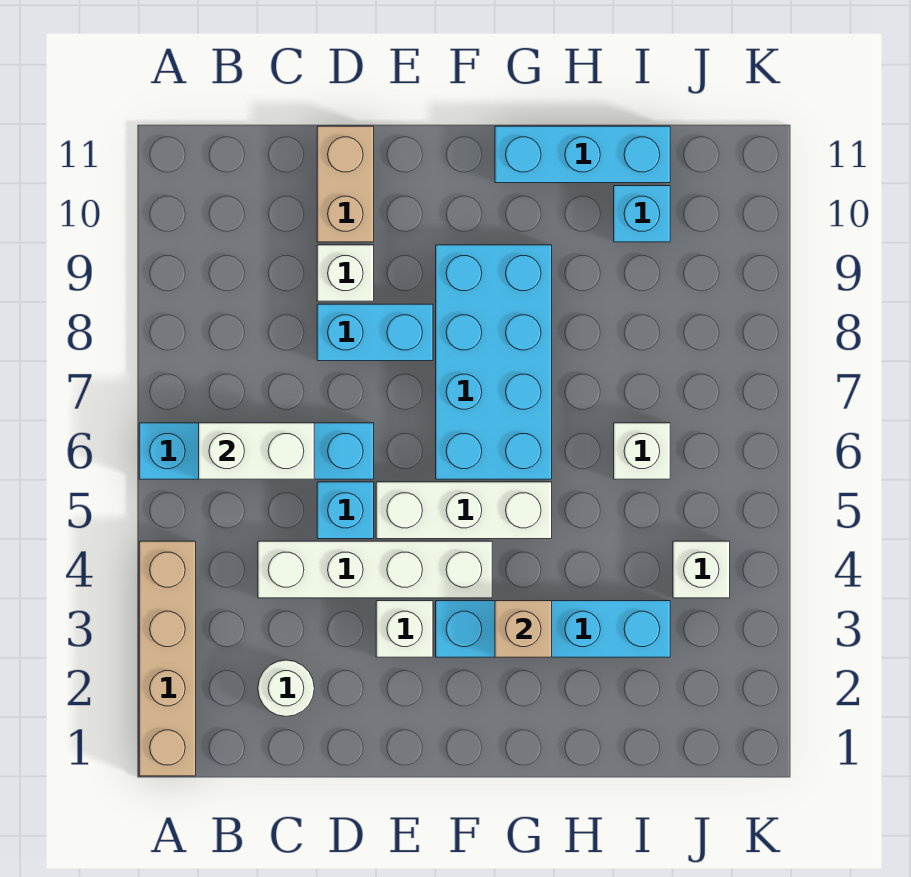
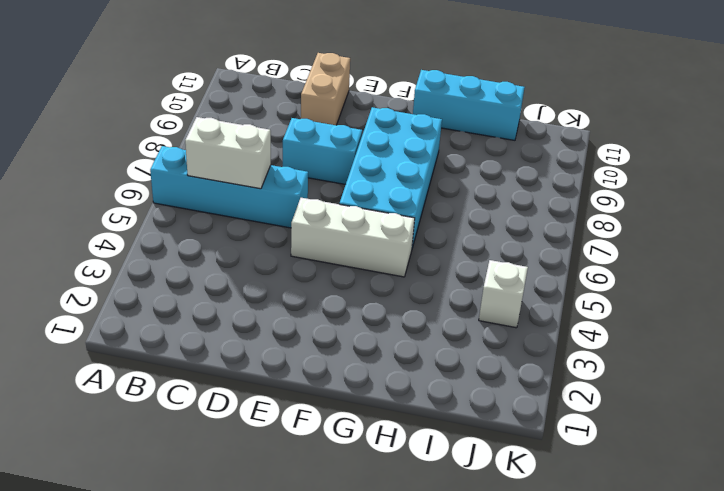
none -> tan 1x4 brick [139,541,196,776]
none -> white 1x1 round brick [258,660,314,716]
none -> white 1x4 brick [258,541,492,598]

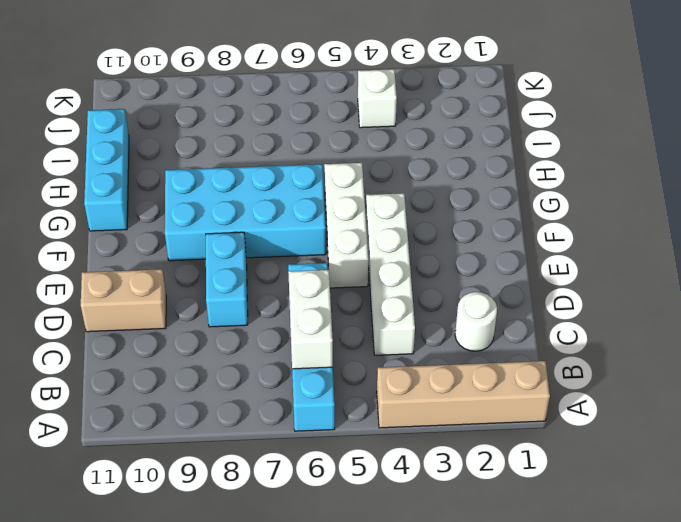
none -> cyan 1x1 brick [317,482,374,539]
none -> white 1x1 brick [317,245,374,301]
none -> white 1x1 brick [376,601,433,657]

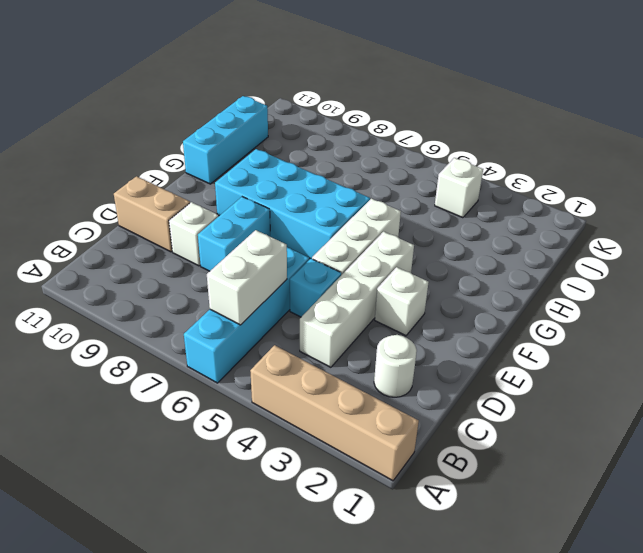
none -> cyan 1x4 brick [436,601,670,657]
none -> white 1x1 brick [614,423,670,479]
none -> cyan 1x1 brick [614,186,670,242]

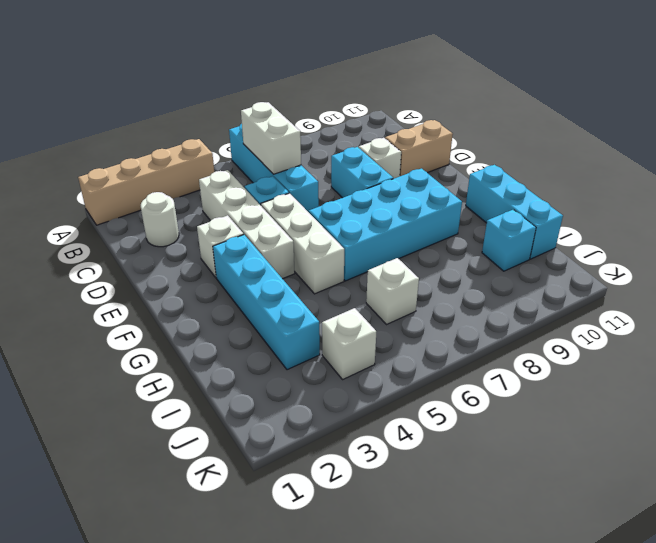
none -> tan 1x1 brick [495,601,552,657]

